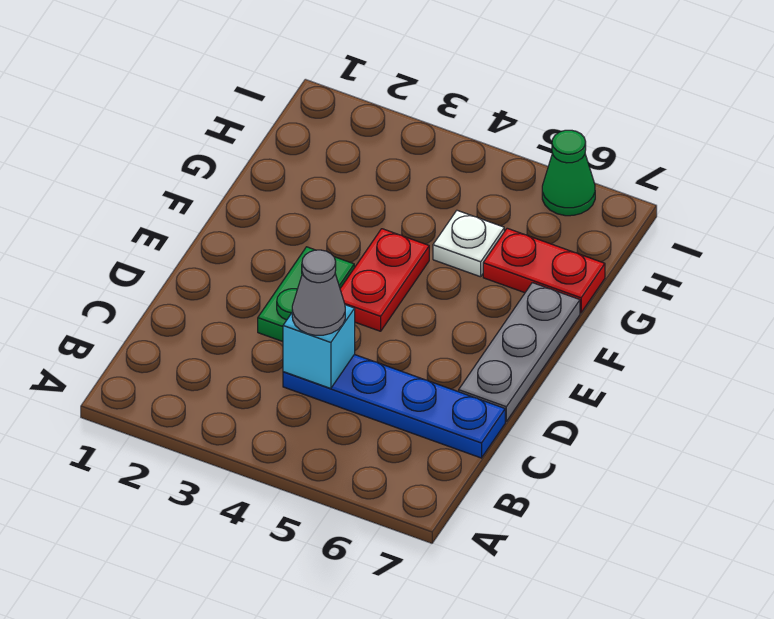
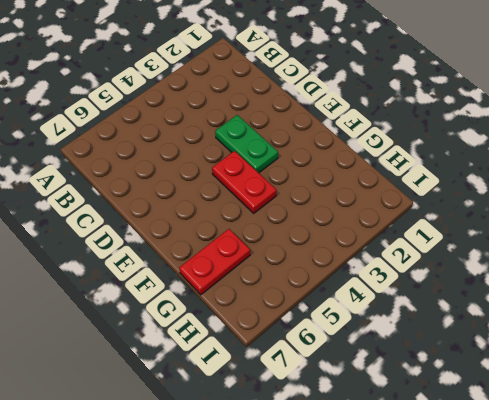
none -> blue 1x4 plate [283,354,505,458]
none -> grey 1x3 plate [459,283,580,422]

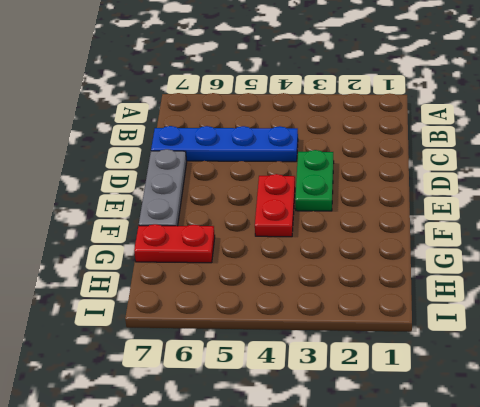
none -> white 1x1 plate [433,210,504,277]
none -> green 1x1 cone [542,130,595,216]

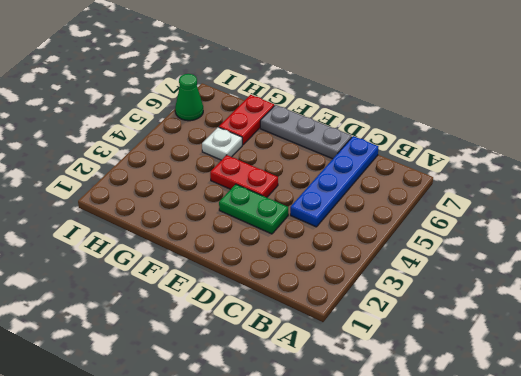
none -> cyan 1x1 brick [283,305,355,388]
none -> grey 1x1 cone [292,250,345,335]

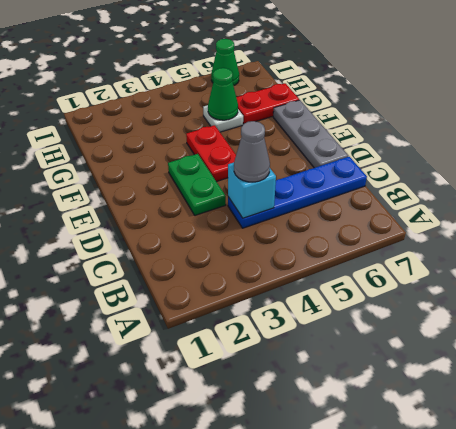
green 1x1 cone [208,68,238,120] -> none

